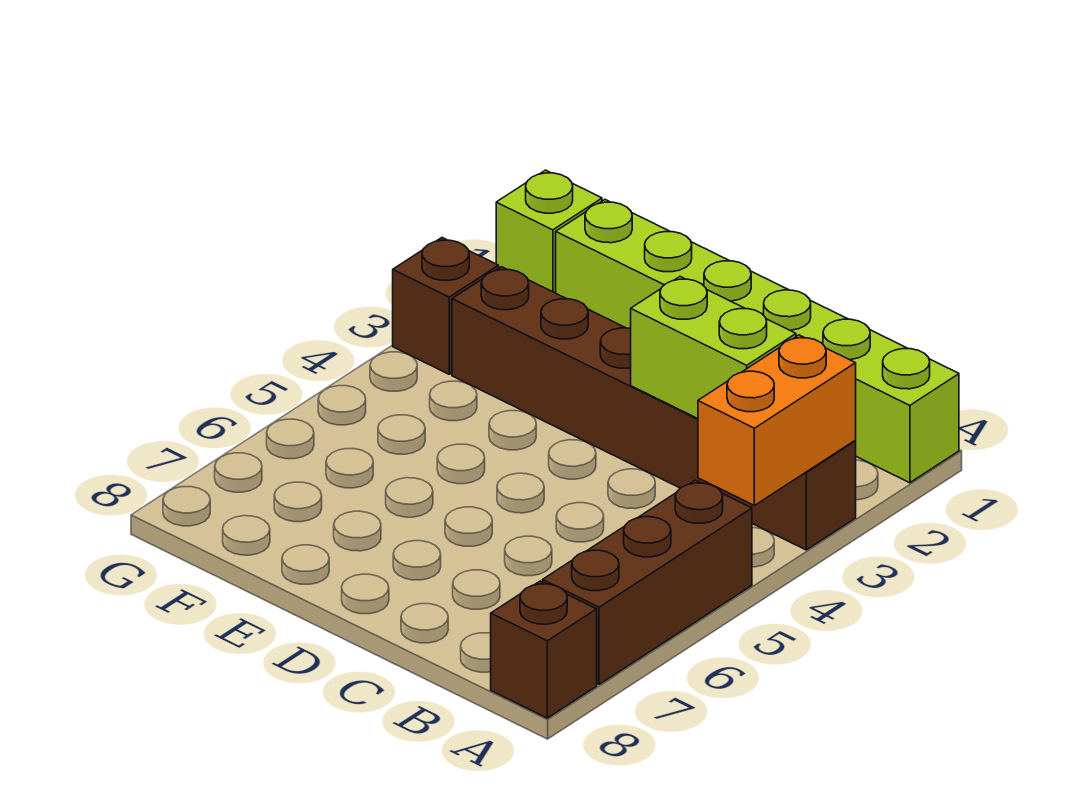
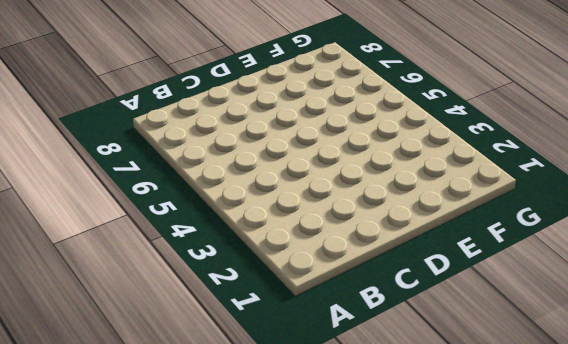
none -> lime 1x6 brick [556,200,959,483]
none -> brown 1x6 brick [452,267,856,550]

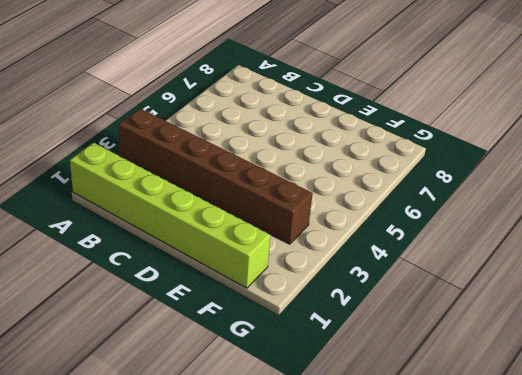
none -> brown 1x3 brick [543,480,752,684]
none -> brown 1x1 brick [491,581,597,718]

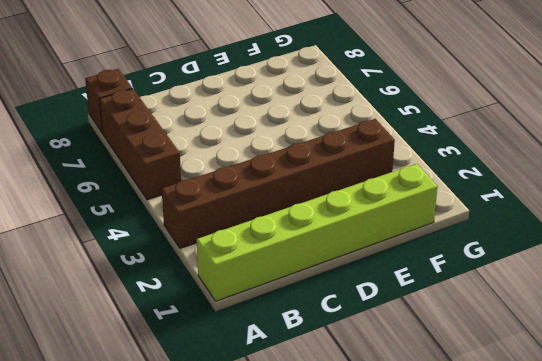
none -> lime 1x1 brick [496,170,602,293]
none -> brown 1x1 brick [393,238,499,374]

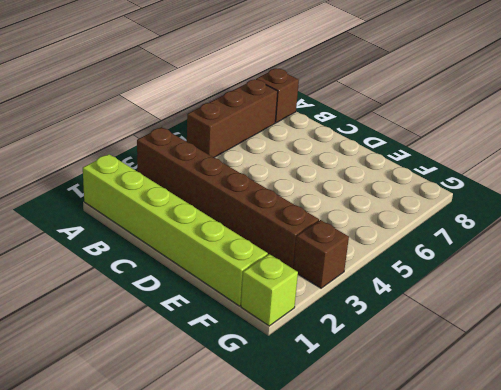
none -> orange 1x2 brick [698,335,856,505]
none -> lime 1x2 brick [631,277,796,419]

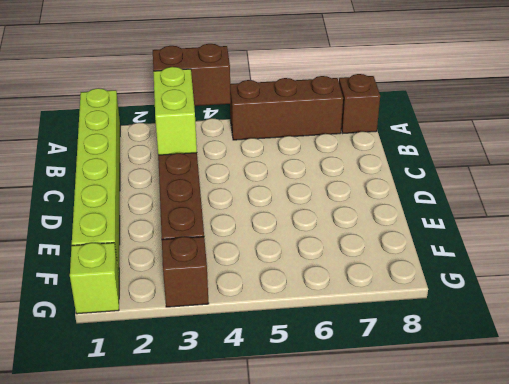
brown 1x2 brick [153,44,231,106] -> orange 1x2 brick [698,335,856,505]

